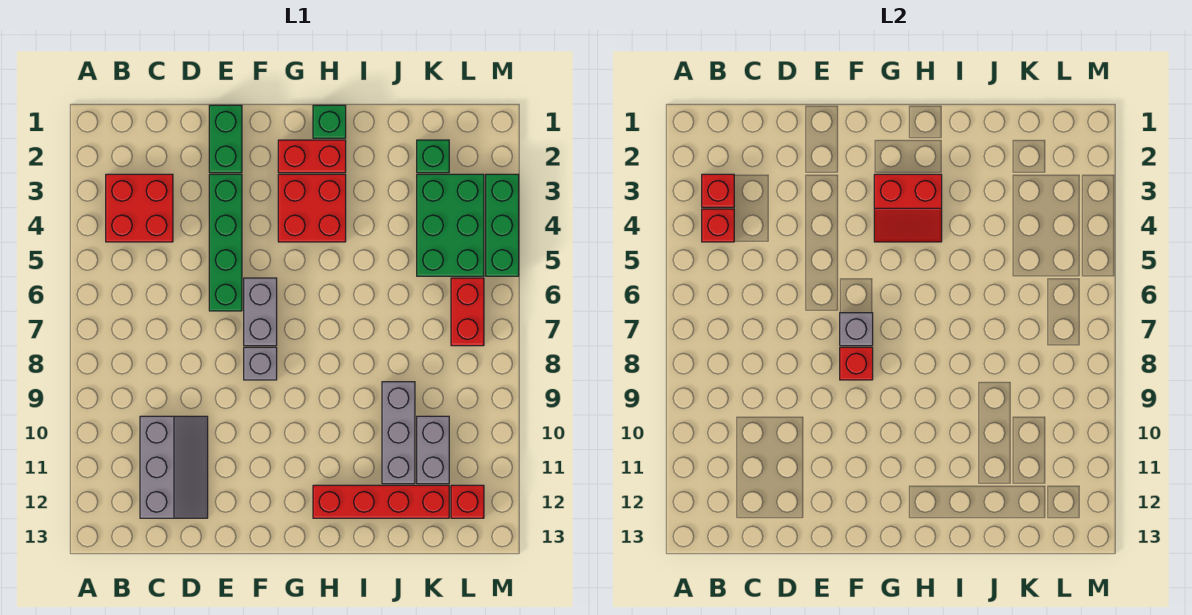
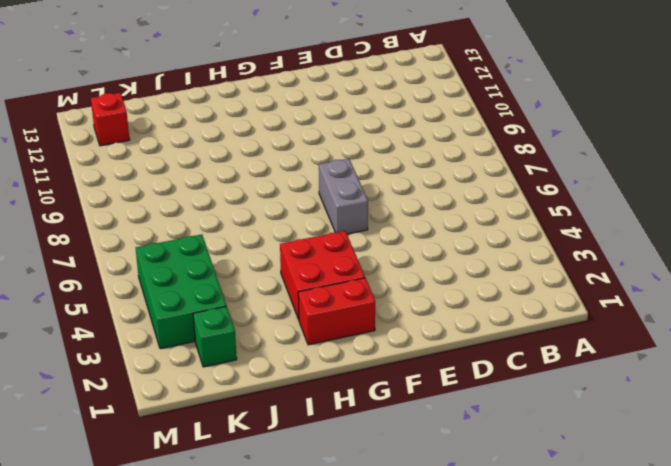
none -> red 2x2 brick [106,174,173,242]
none -> grey 2x3 slope [140,416,208,518]
none -> green 1x2 brick [209,105,242,173]

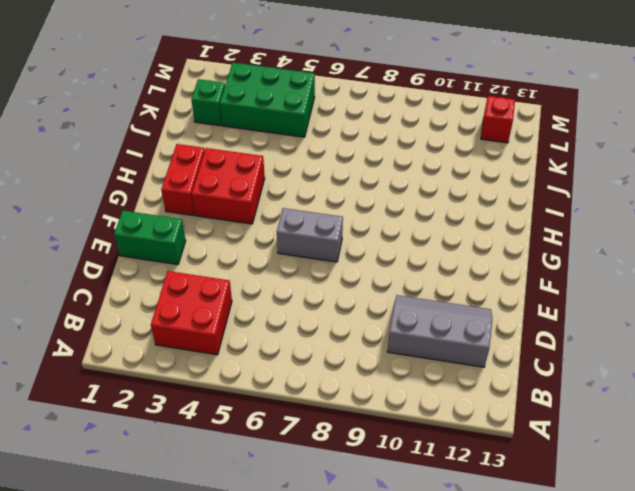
none -> green 1x4 brick [209,174,242,311]
none -> grey 1x1 brick [244,347,277,380]
none -> green 1x1 brick [313,105,346,138]

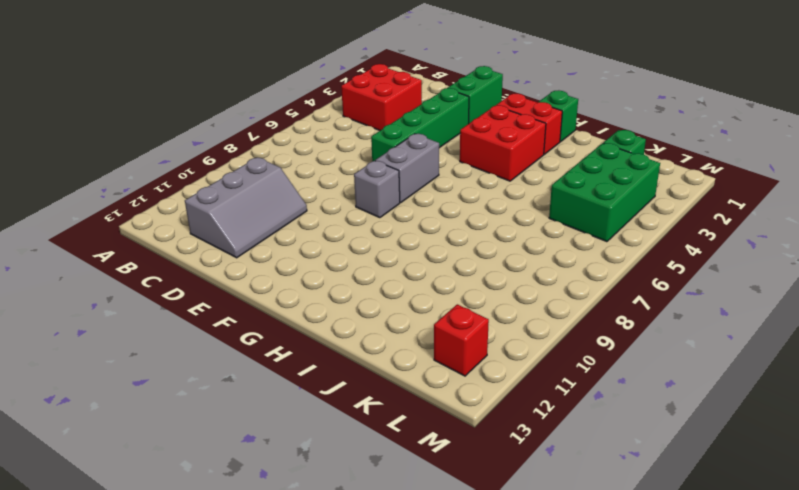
none -> red 1x4 brick [313,485,449,518]
none -> grey 1x3 brick [382,382,415,484]
none -> grey 1x2 brick [417,416,449,484]

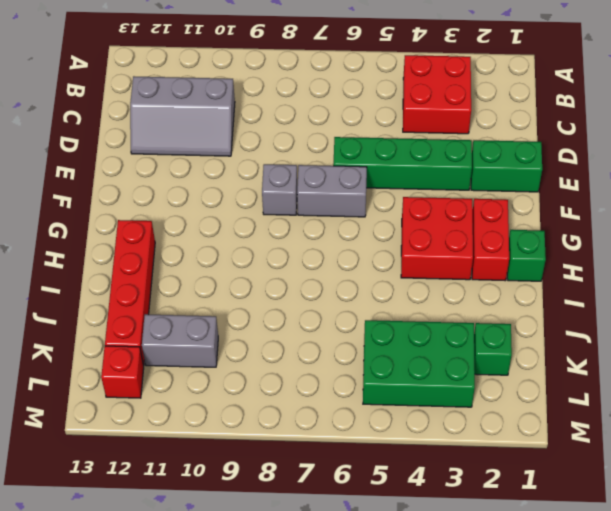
none -> grey 1x3 brick [382,382,415,484]
none -> red 1x2 brick [451,278,484,346]
none -> green 1x3 brick [486,174,519,276]

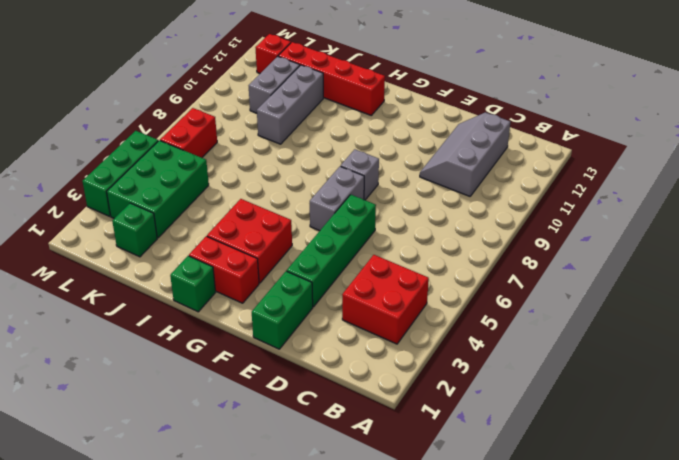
none -> red 1x1 brick [702,174,734,207]
none -> red 1x1 brick [702,209,734,242]
none -> grey 1x1 brick [840,313,873,346]

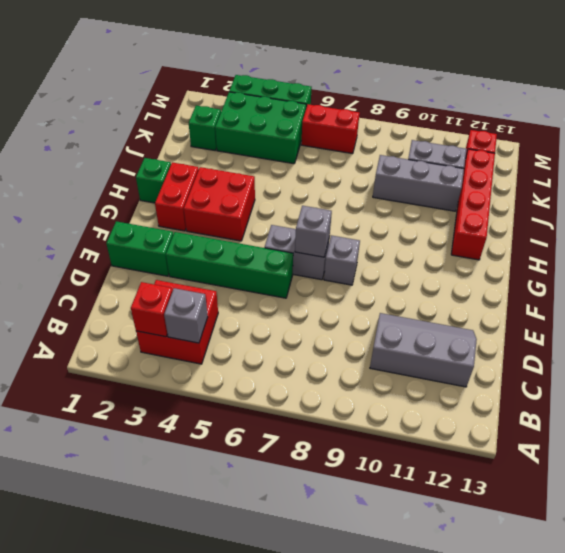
grey 1x1 brick [164,288,208,343] -> red 1x1 brick [702,209,734,242]
none -> red 1x1 brick [840,347,873,380]
none -> red 2x2 slope [874,174,942,242]

